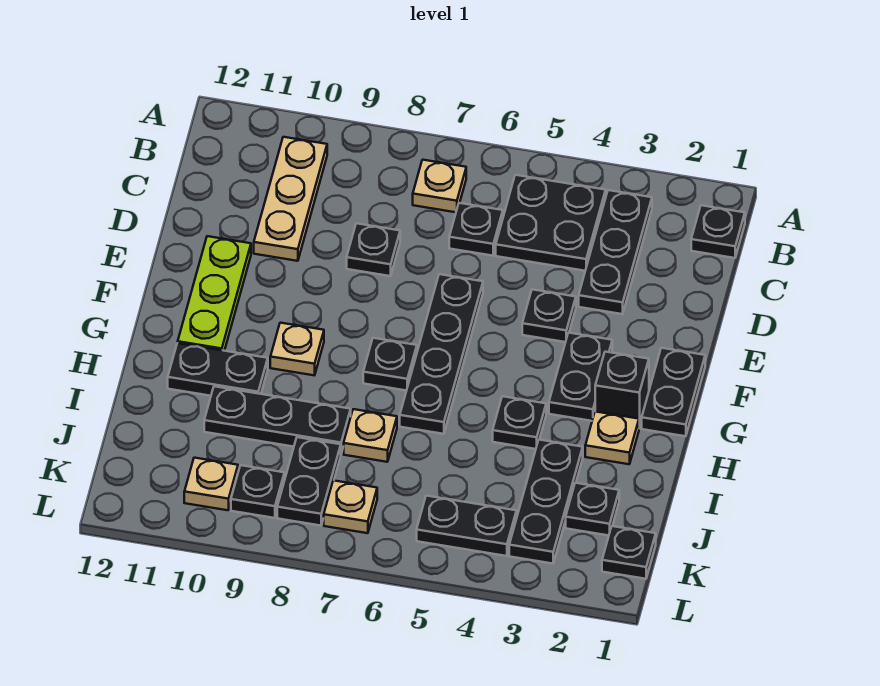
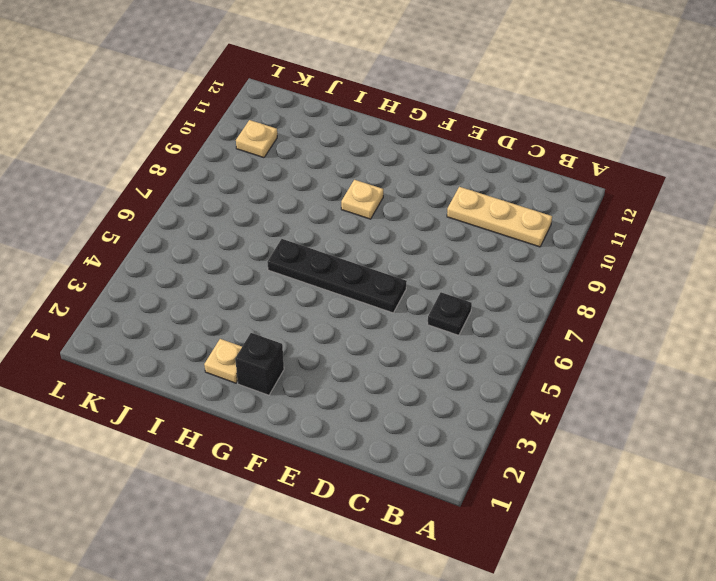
none -> black 1x1 plate [691,205,745,258]
none -> black 1x3 plate [579,190,652,314]
none -> black 2x2 plate [496,175,606,271]

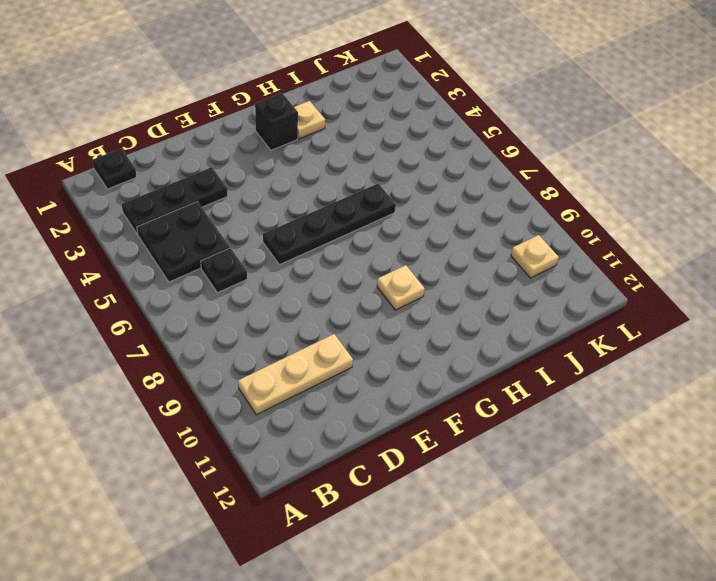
none -> tan 1x1 plate [413,160,466,212]
none -> black 1x1 plate [347,223,400,276]
none -> black 1x1 plate [522,289,576,342]

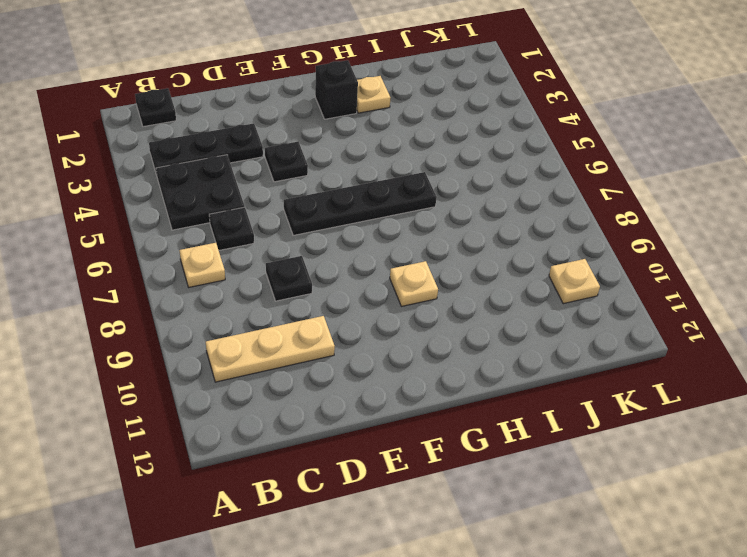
none -> lime 1x3 plate [178,236,251,351]
none -> black 1x2 plate [642,348,705,436]
none -> black 1x2 plate [549,333,612,421]

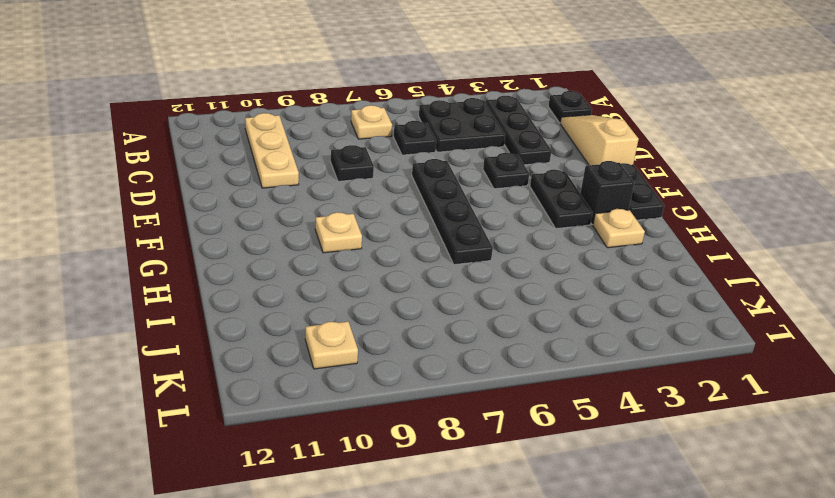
tan 1x3 slope [560,115,639,165] -> none
none -> lime 1x3 plate [178,236,251,351]
none -> black 1x1 plate [363,338,417,391]
none -> black 1x1 plate [493,396,546,449]

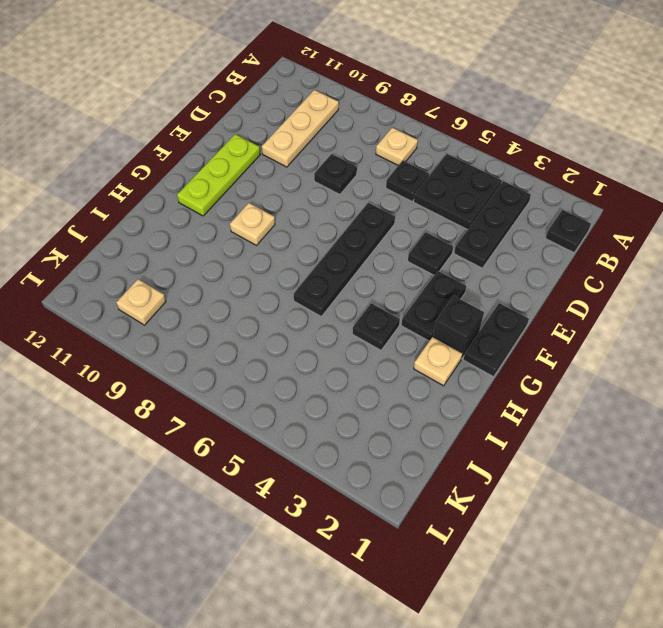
none -> black 1x1 plate [363,338,417,391]
none -> black 1x2 plate [168,343,268,396]
none -> black 1x3 plate [509,440,583,564]

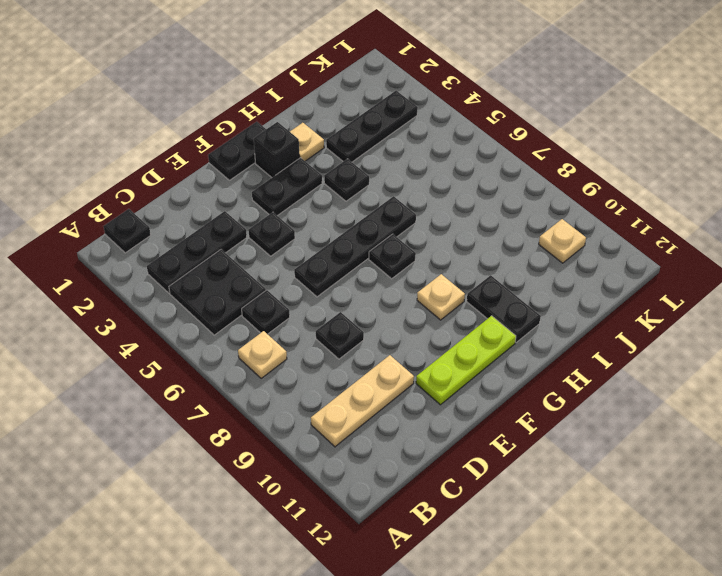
none -> tan 1x1 plate [344,409,397,462]
none -> black 1x3 plate [204,386,351,453]
none -> black 1x1 plate [566,483,619,535]

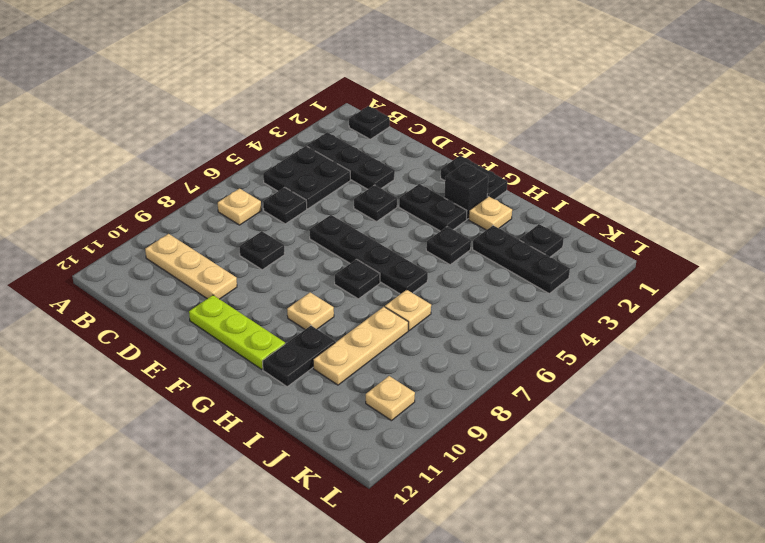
tan 1x3 plate [313,307,408,385] -> black 1x3 plate [204,386,351,453]
none -> black 1x2 plate [277,437,341,526]
none -> black 1x1 plate [602,526,656,579]
none -> black 1x2 plate [417,496,517,556]

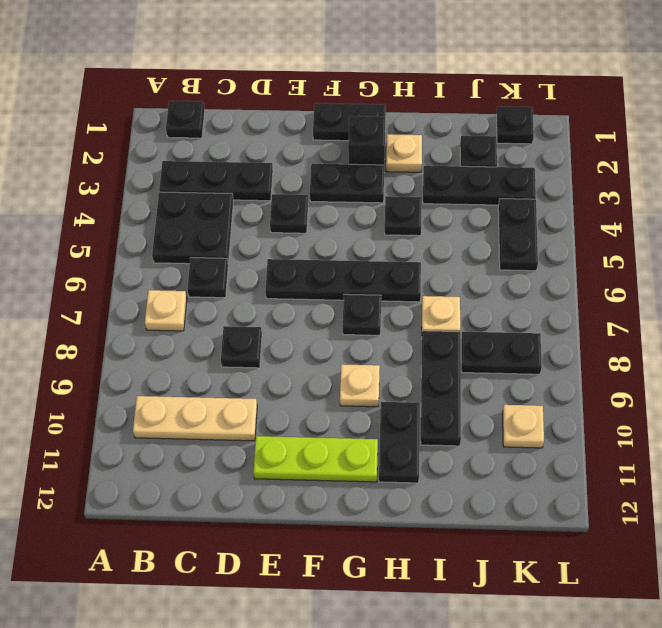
none -> tan 1x1 plate [324,480,377,533]
none -> black 1x1 plate [231,465,284,518]

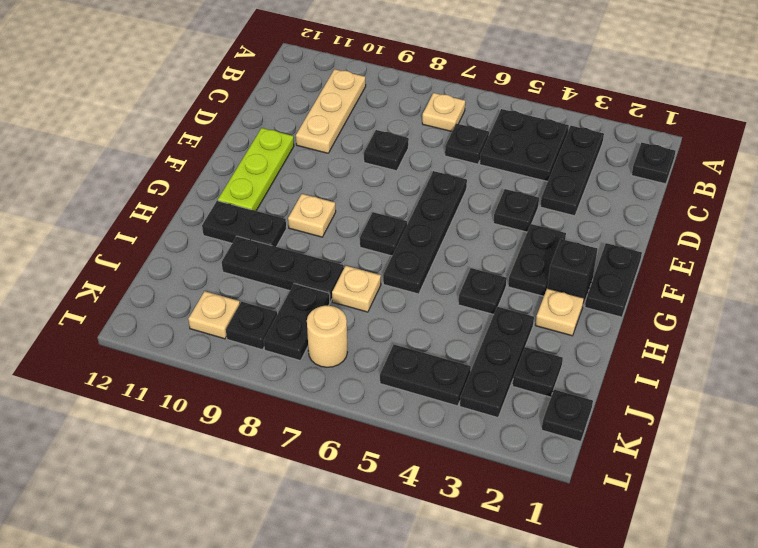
tan 1x1 round brick [307,306,348,367] -> tan 1x1 plate [324,480,377,533]

